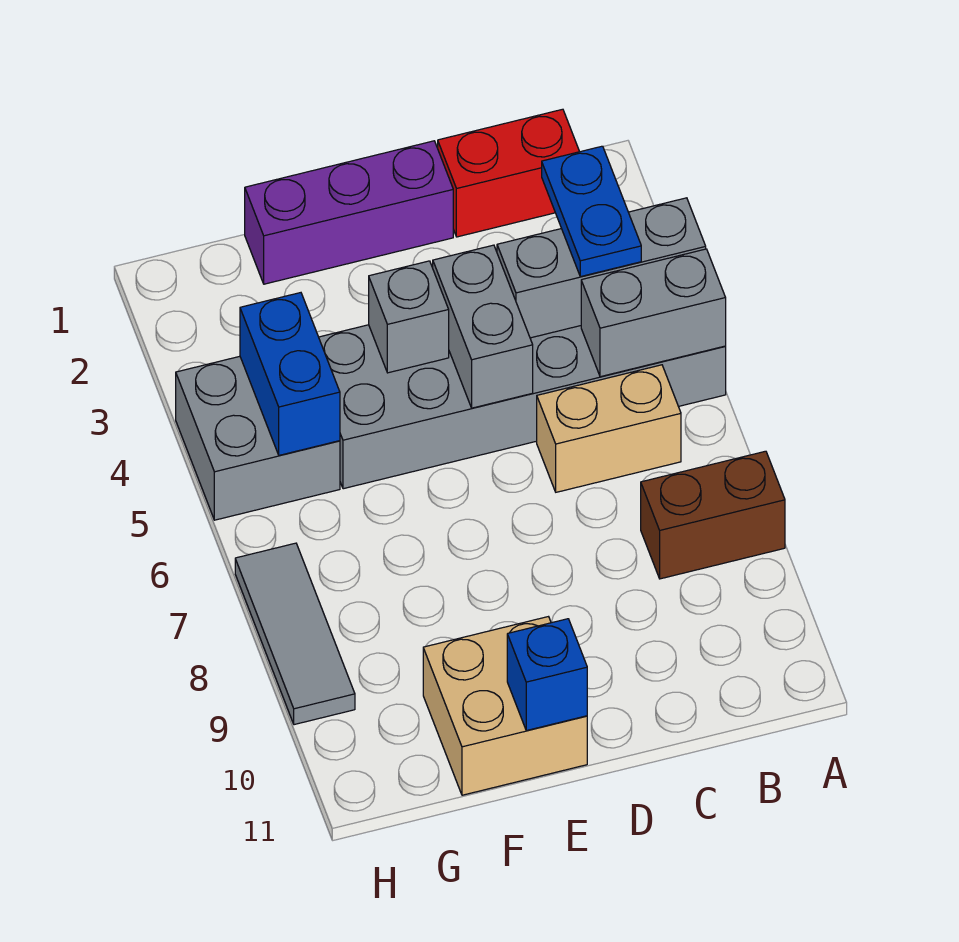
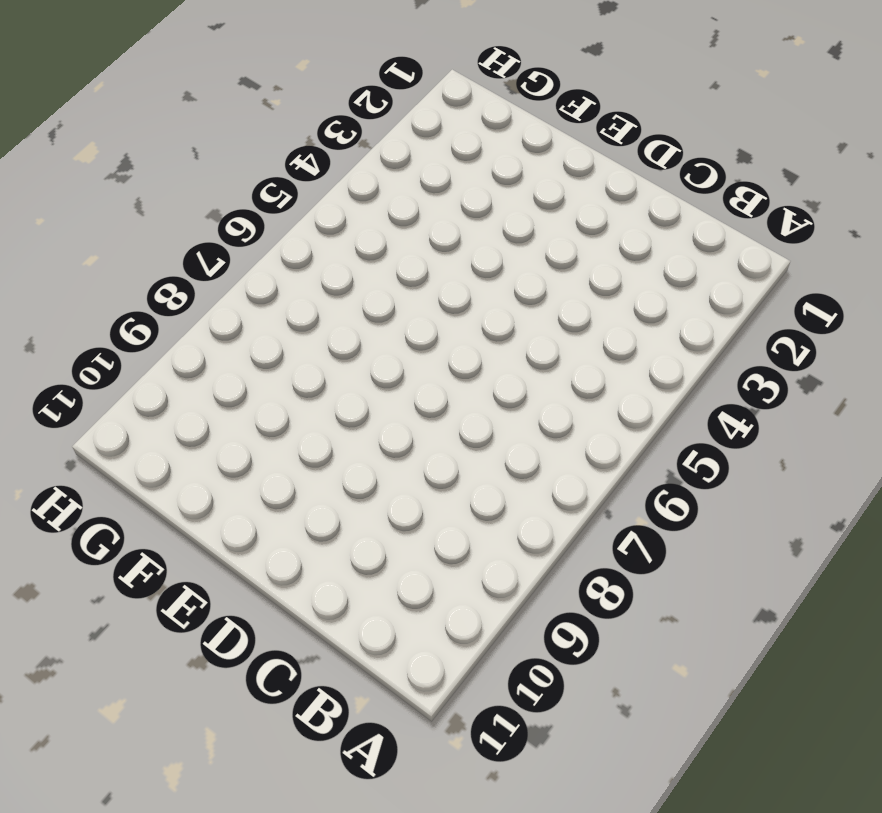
none -> grey 2x6 brick [319,325,726,489]
none -> brown 1x2 brick [641,451,785,579]
none -> red 1x2 brick [438,109,579,237]

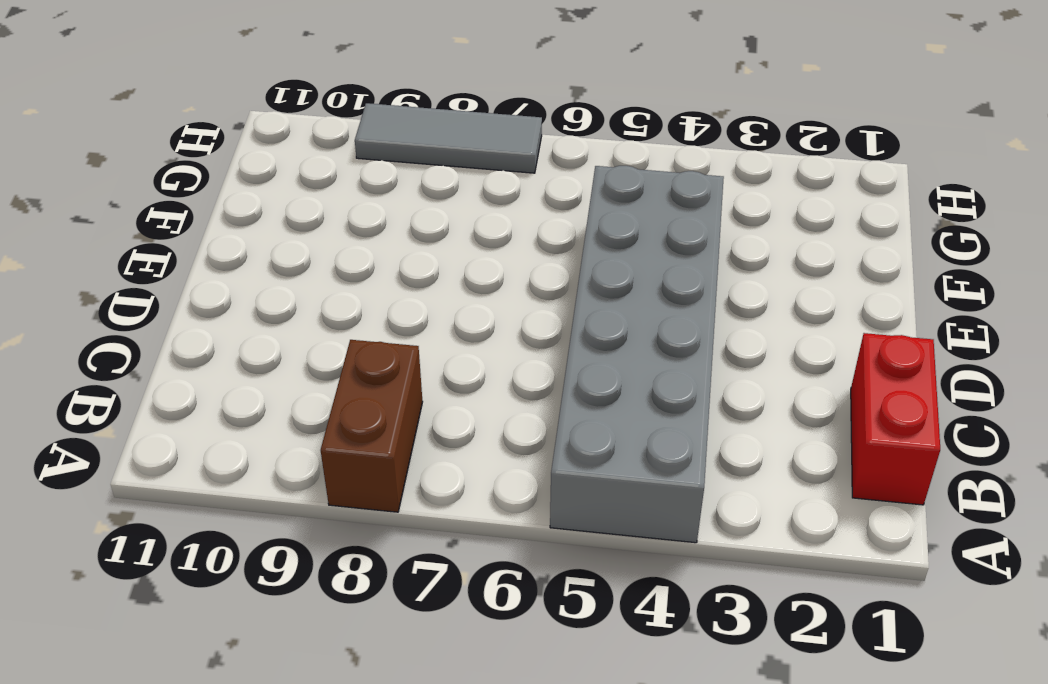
none -> tan 1x2 brick [537,365,681,492]
none -> purple 1x3 brick [245,141,453,284]
none -> tan 2x2 brick [423,617,587,795]

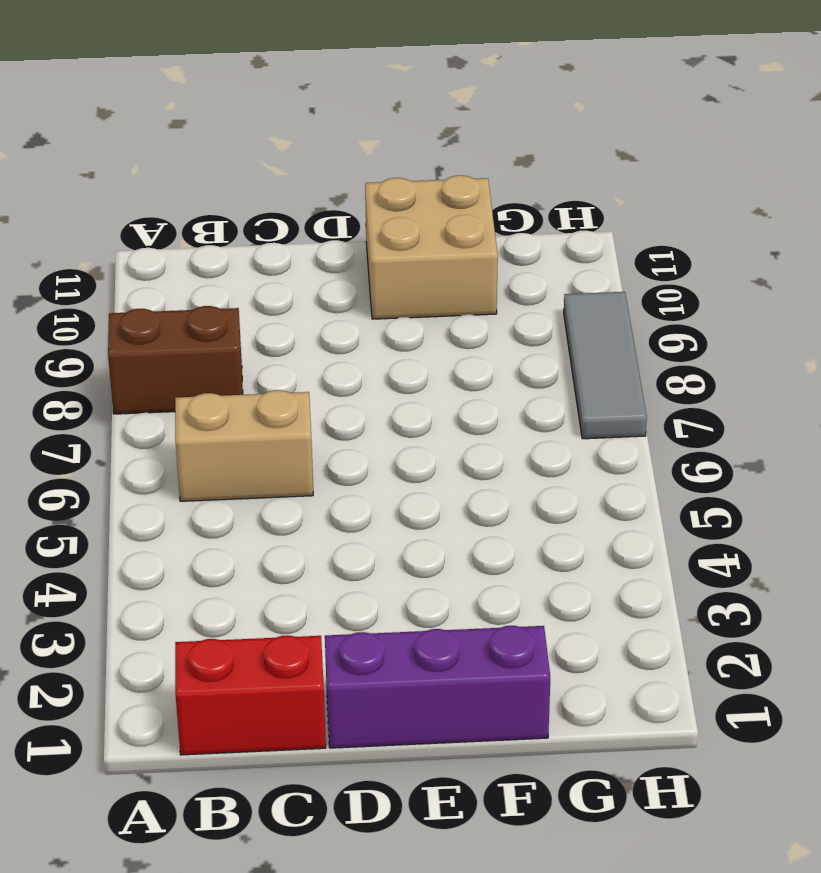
none -> grey 2x6 brick [319,325,726,489]
none -> grey 2x2 brick [176,356,340,520]
none -> grey 1x3 brick [497,198,706,338]

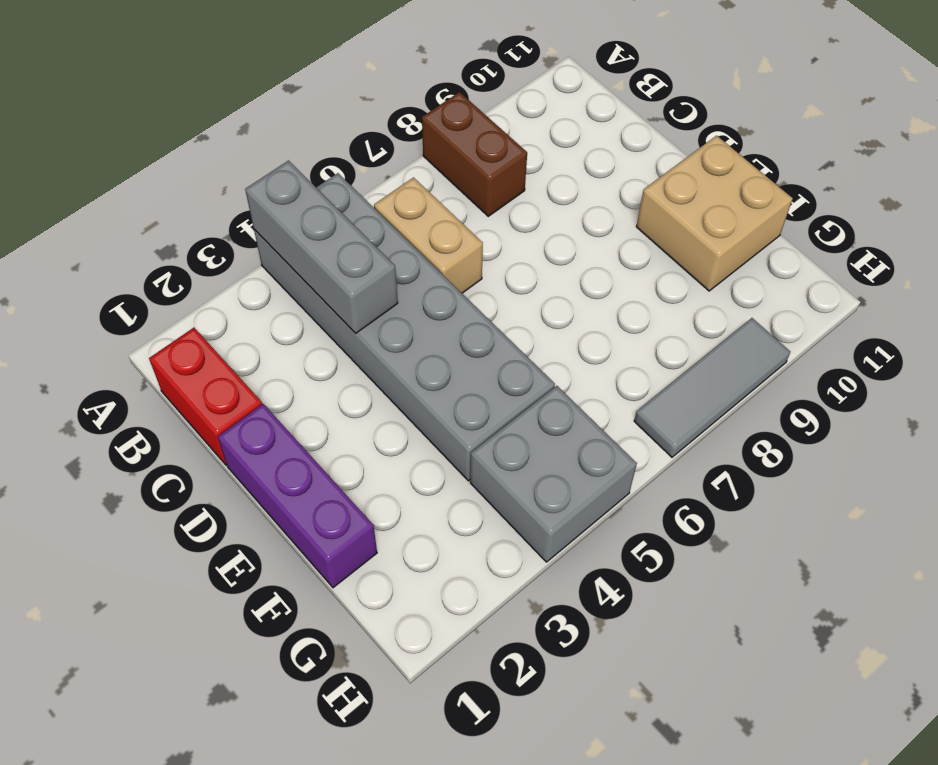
none -> grey 1x2 brick [581,249,726,377]
none -> grey 1x2 brick [433,245,533,408]
none -> grey 1x1 brick [369,261,449,373]

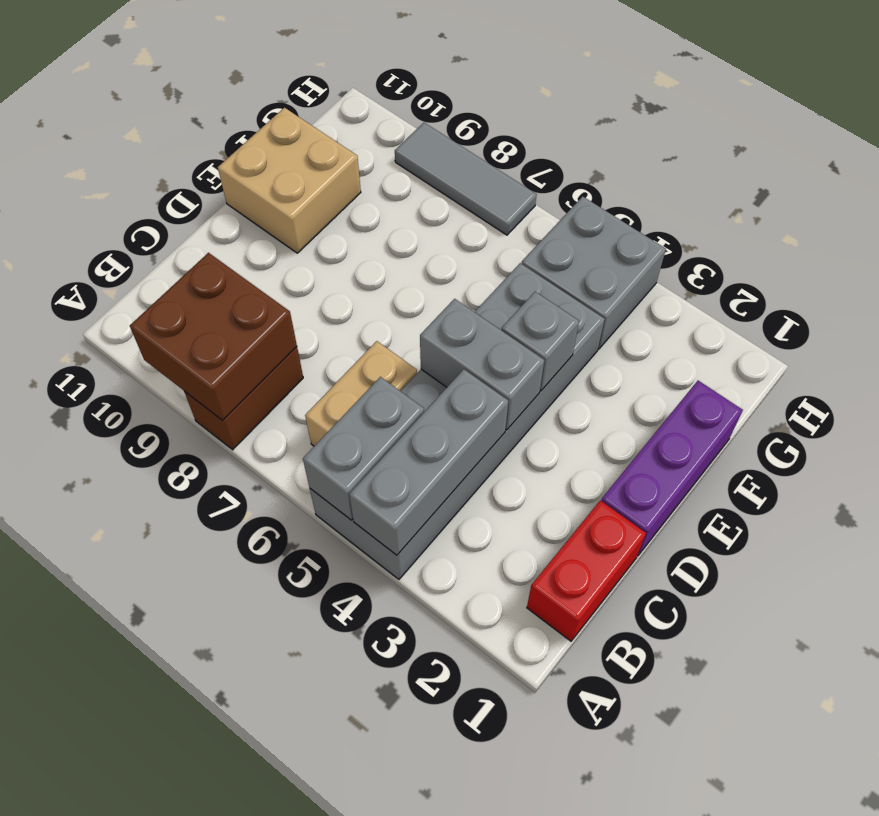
brown 2x2 brick [130,253,297,420] -> none
none -> blue 1x1 brick [507,619,587,731]
none -> blue 1x2 brick [240,293,340,455]
none -> blue 1x2 plate [542,146,641,277]

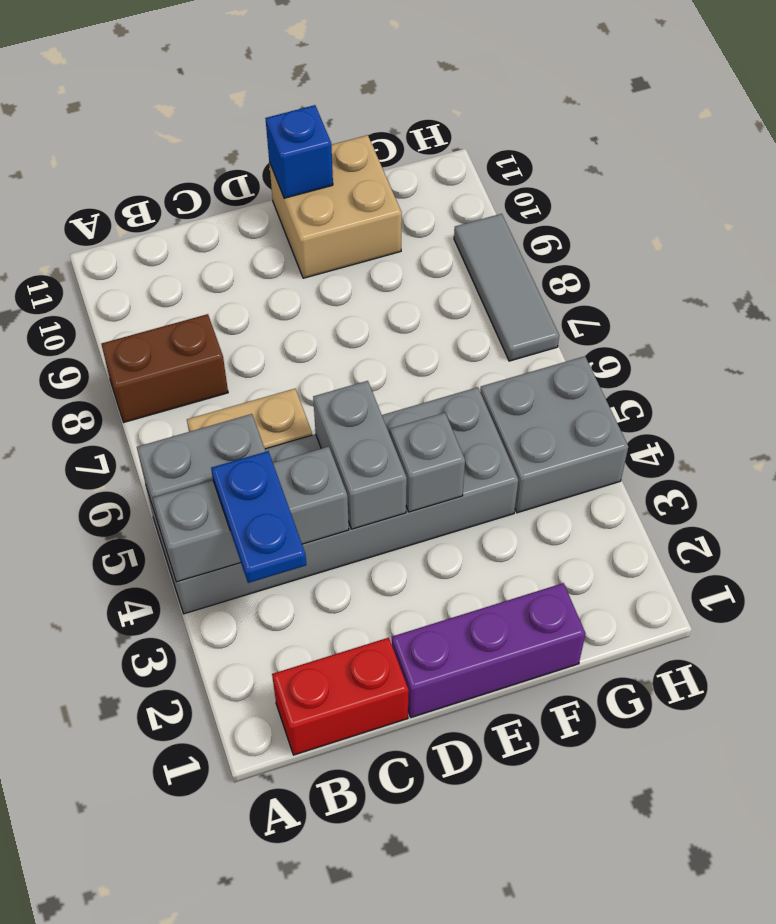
none -> blue 1x2 brick [240,293,340,455]

